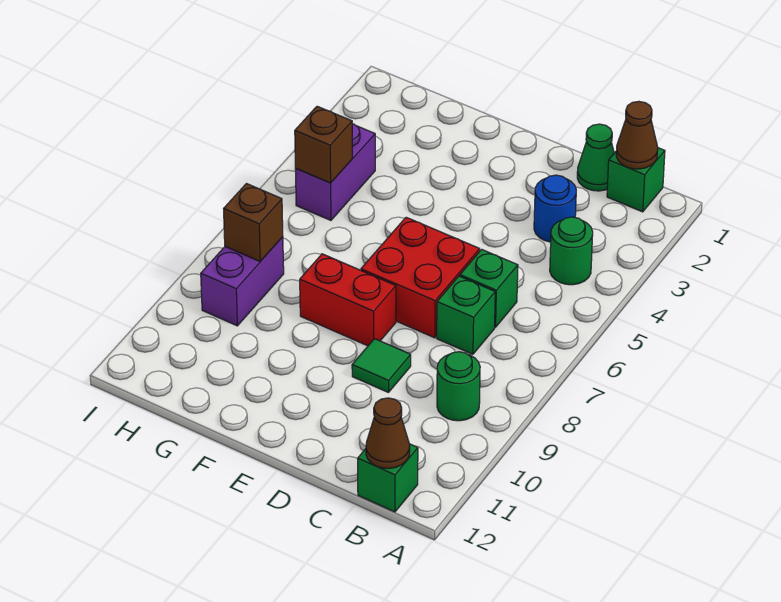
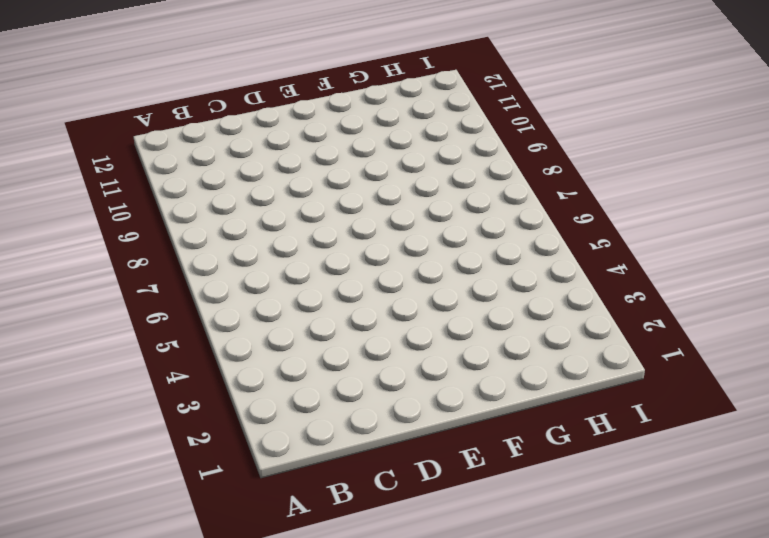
none -> green 1x1 brick [607,148,665,212]
none -> green 1x1 round brick [550,217,593,285]
none -> green 1x1 round brick [437,352,480,421]

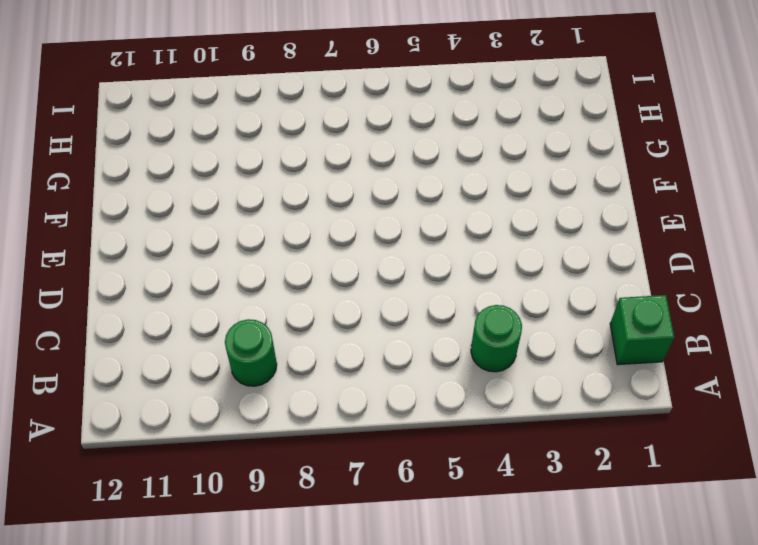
none -> green 1x1 brick [358,444,418,512]
none -> green 1x1 cone [577,124,614,191]
none -> blue 1x1 round brick [534,175,576,242]

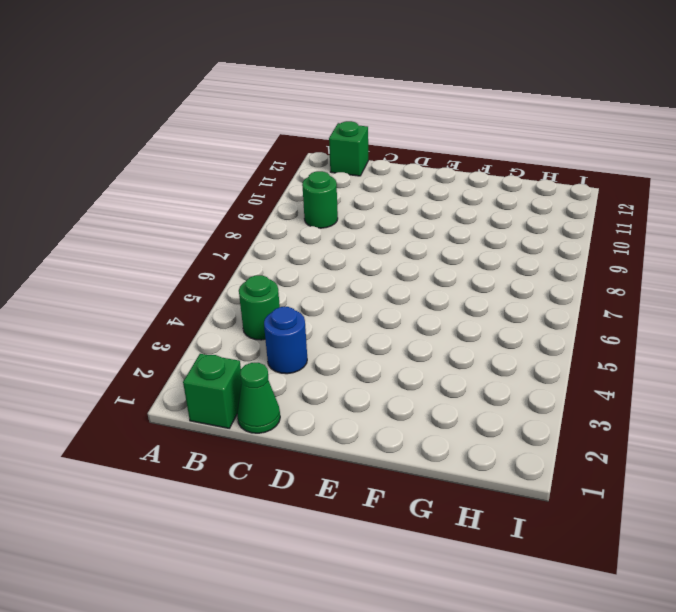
none -> green 1x1 brick [460,249,518,327]
none -> green 1x1 brick [437,276,495,354]
none -> red 2x2 brick [361,217,480,338]

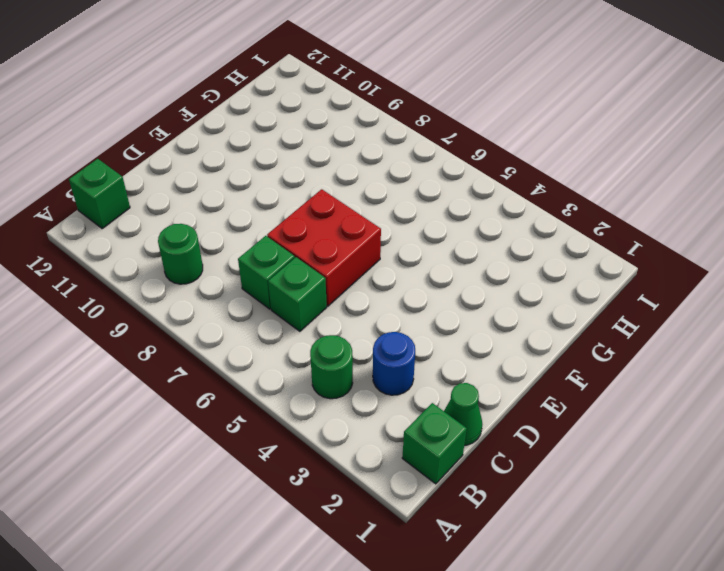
none -> green 1x1 tile [352,339,411,392]
none -> red 1x2 brick [300,254,396,346]
none -> purple 1x2 brick [295,124,375,220]

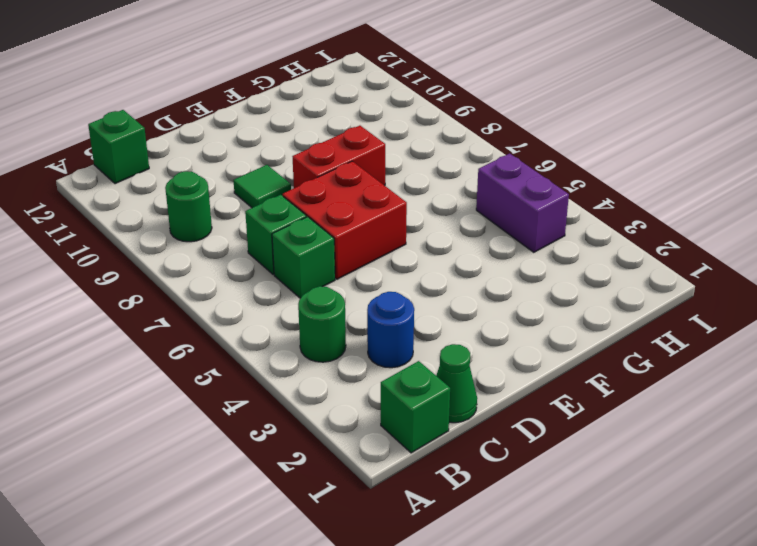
none -> purple 1x2 brick [201,237,284,326]
none -> brown 1x1 cone [616,101,658,169]
none -> brown 1x1 cone [366,398,410,468]

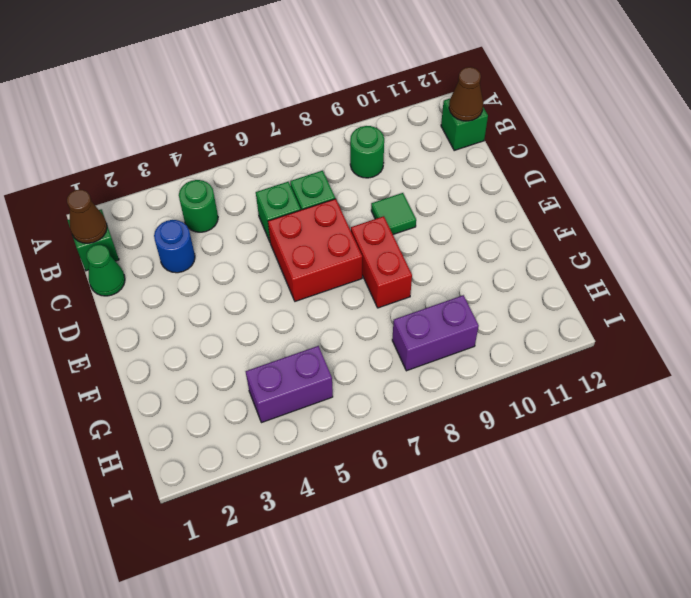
none -> brown 1x1 brick [295,106,352,183]
none -> brown 1x1 brick [224,184,283,261]

